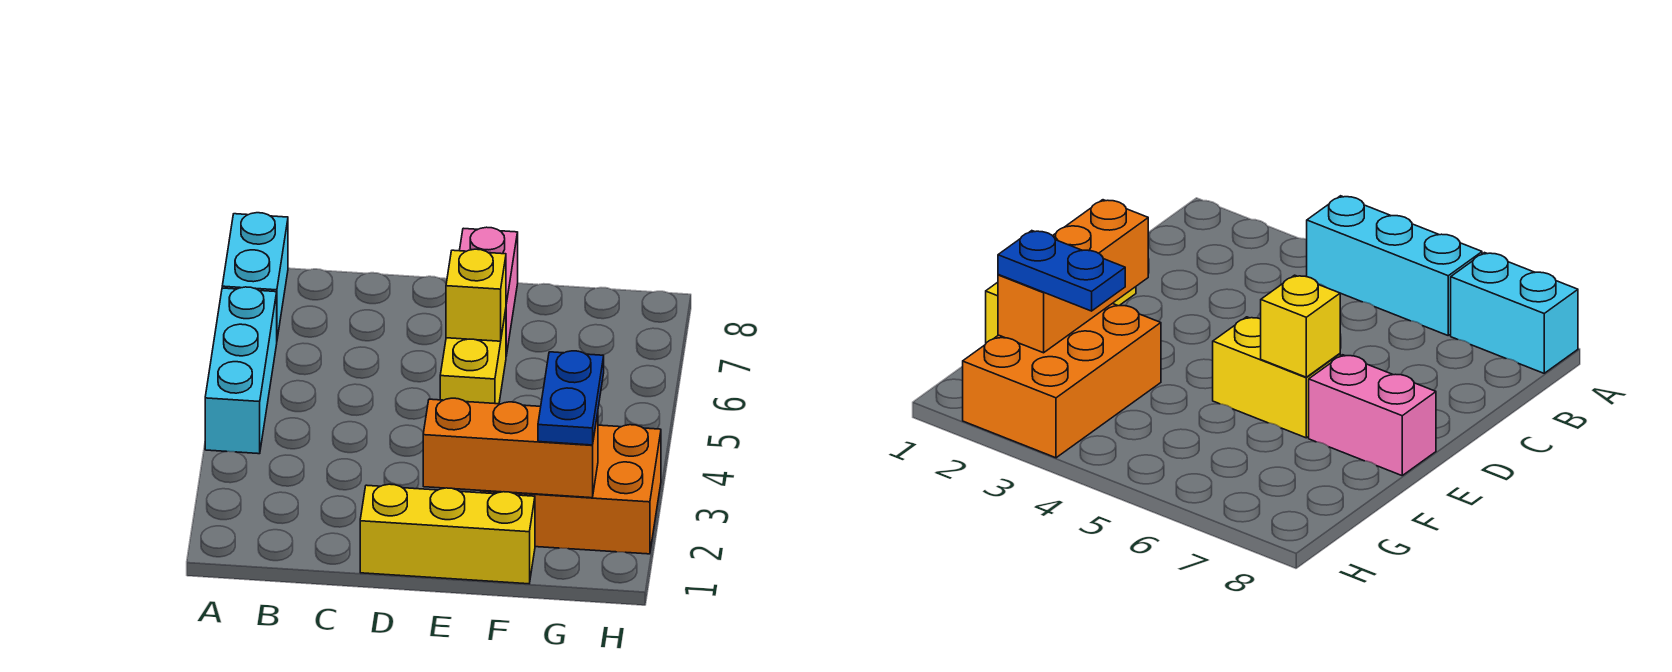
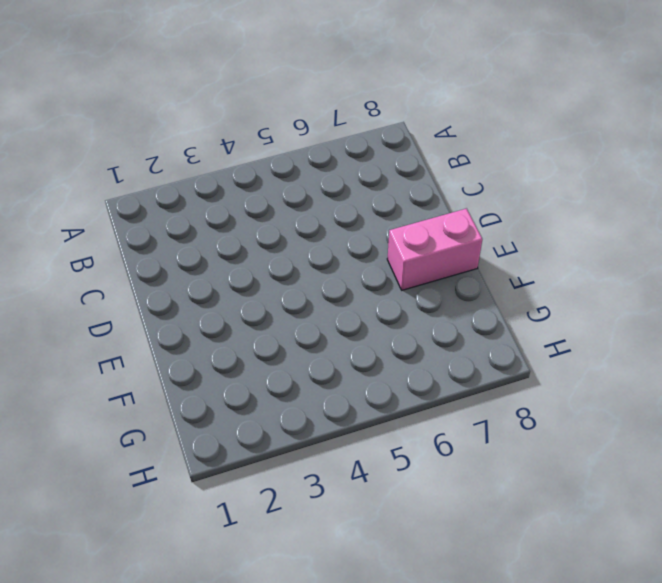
none -> cyan 1x3 brick [205,287,277,454]
none -> cyan 1x2 brick [222,213,288,338]

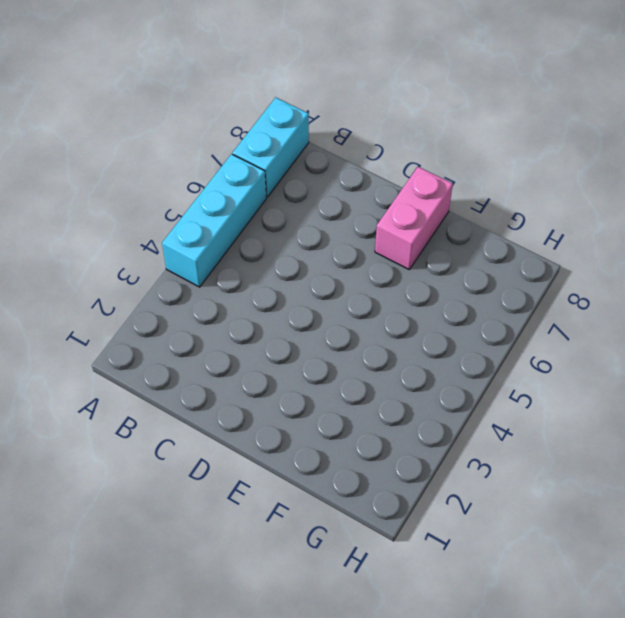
none -> yellow 1x3 brick [360,484,535,584]
none -> yellow 1x2 brick [440,310,506,404]

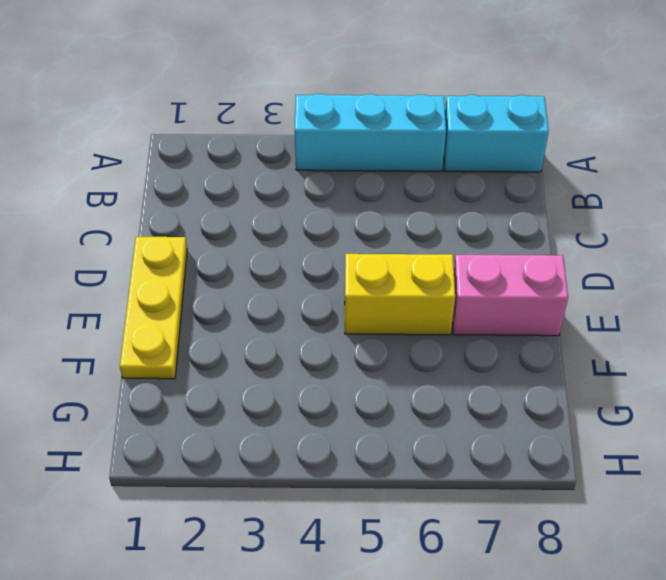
yellow 1x3 plate [120,237,187,379] -> yellow 1x3 brick [360,484,535,584]
none -> orange 2x3 brick [481,425,661,554]
none -> orange 1x3 brick [423,398,598,498]

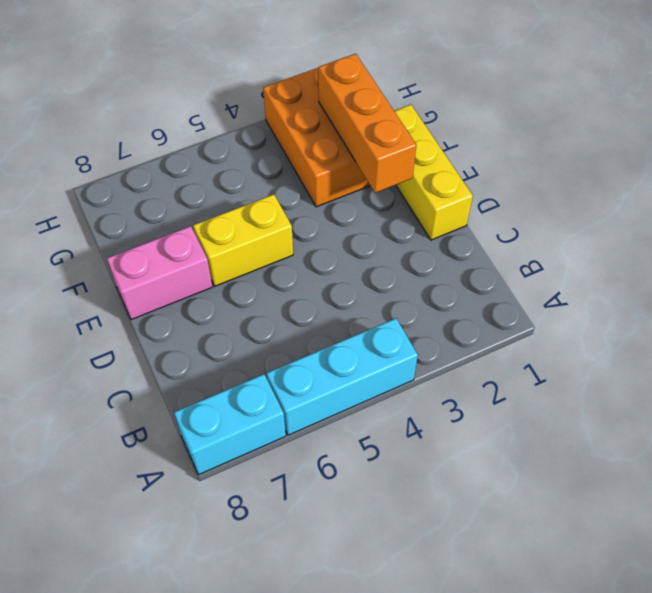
none -> yellow 1x1 brick [446,249,506,341]
none -> blue 1x2 plate [538,351,604,445]

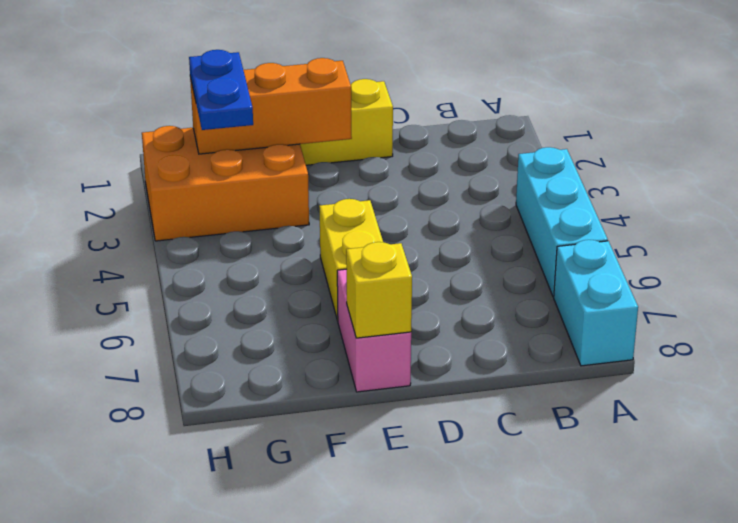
yellow 1x1 brick [346,242,412,338] -> yellow 1x1 brick moved to [446,249,506,341]

